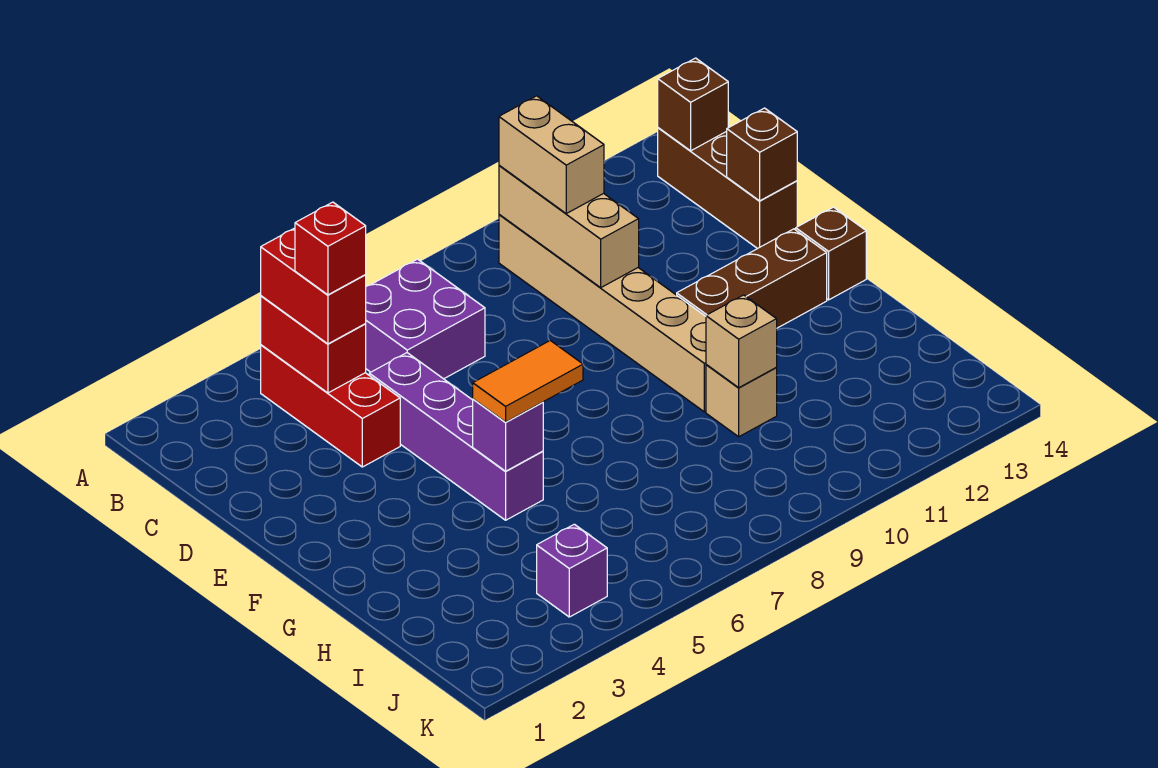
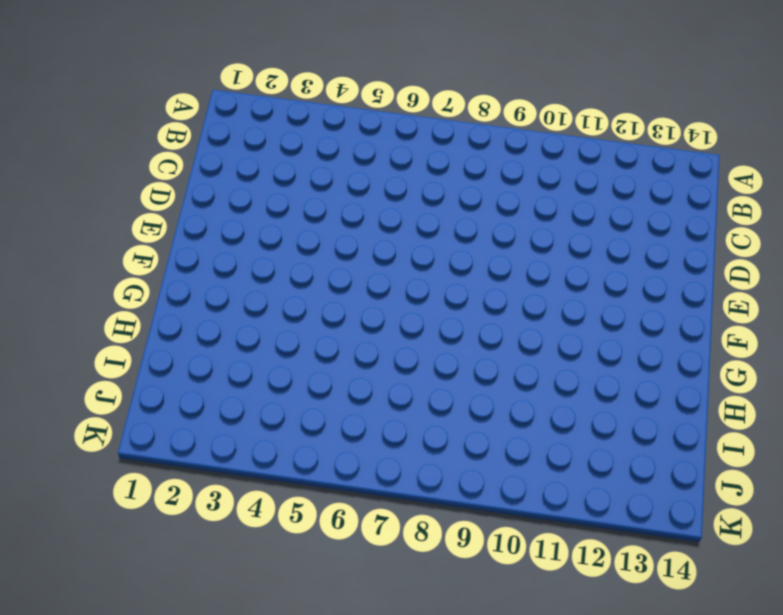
none -> red 1x3 brick [261,345,400,467]
none -> purple 2x2 brick [366,259,485,379]
none -> tan 1x6 brick [499,215,706,412]

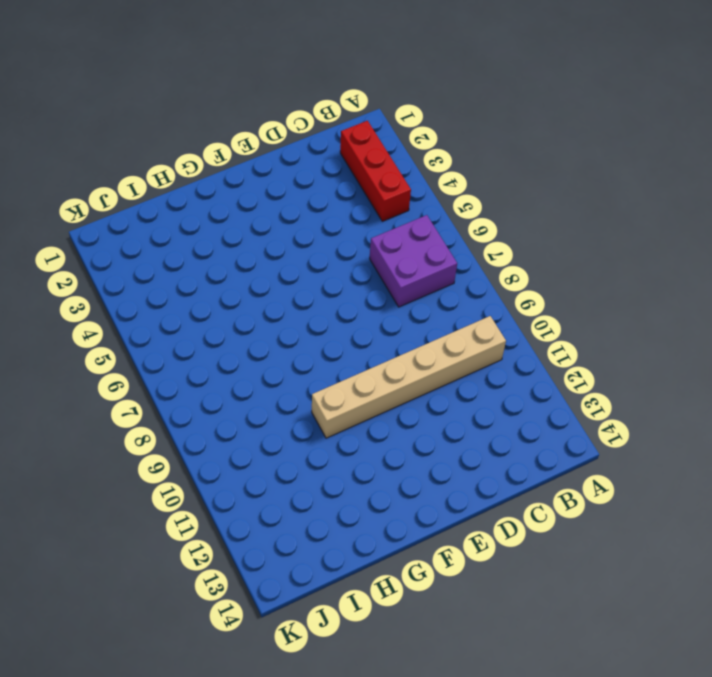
red 1x3 brick [340,121,411,221] -> red 1x3 brick turned to [261,345,400,467]
none -> brown 1x3 brick [658,128,797,249]
none -> purple 1x4 brick [369,353,543,520]
none -> brown 1x3 brick [677,229,827,328]

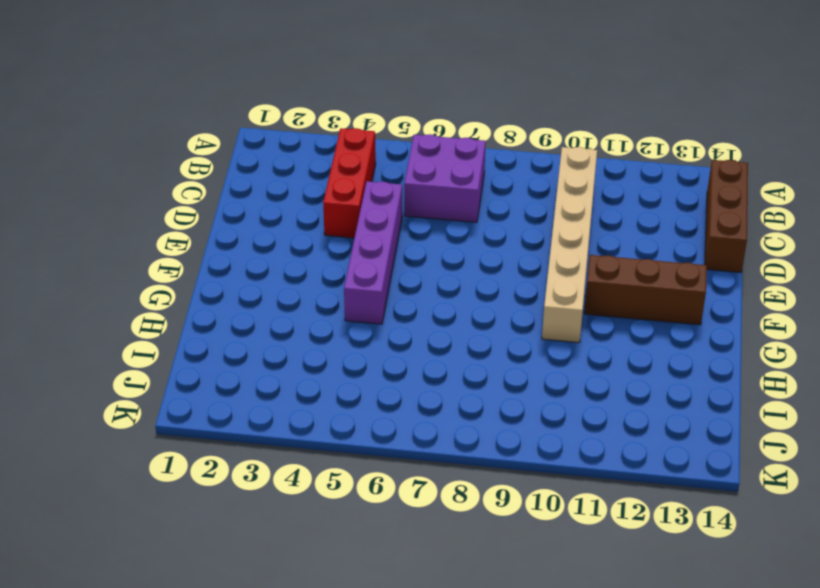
none -> brown 1x1 brick [796,207,866,300]
none -> tan 1x1 brick [706,365,777,437]
none -> purple 1x1 brick [537,524,607,617]

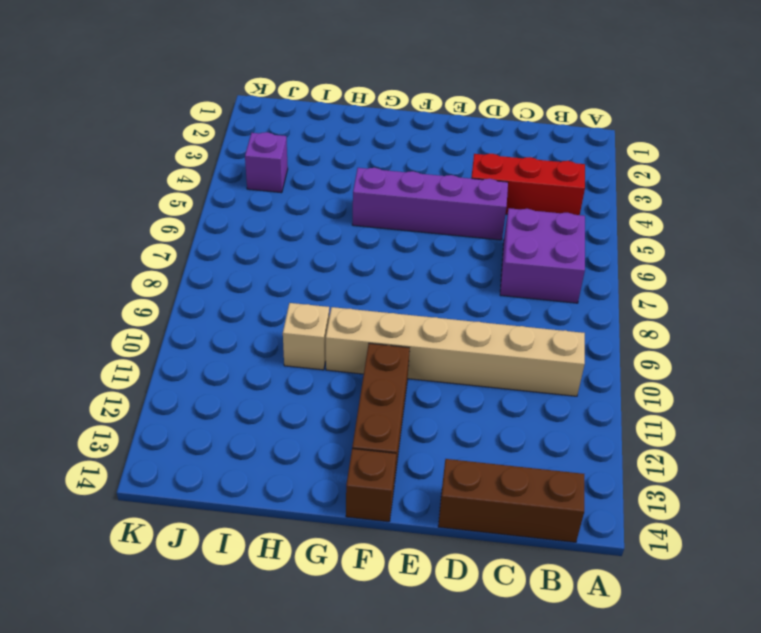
none -> red 1x2 brick [261,296,366,393]
none -> tan 1x3 brick [499,165,639,287]
none -> brown 1x1 brick [658,58,728,151]

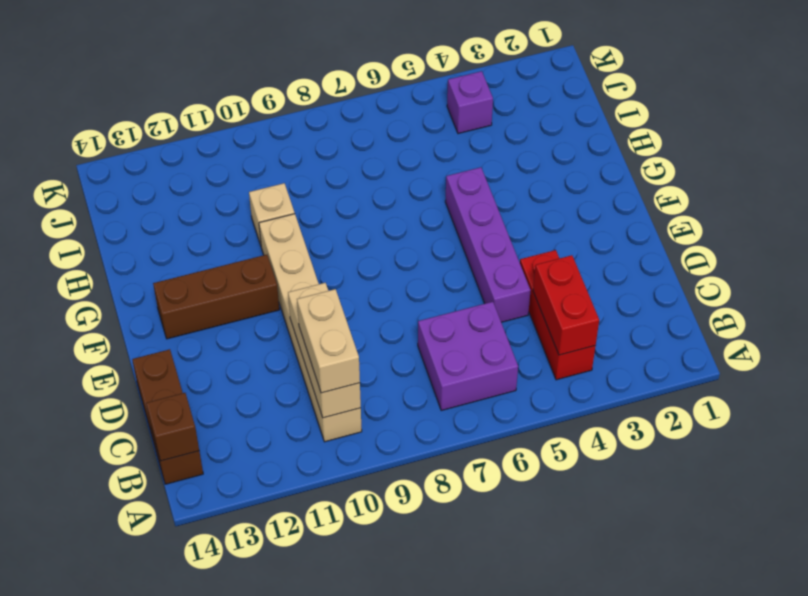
none -> brown 1x1 brick [796,207,866,300]
none -> brown 1x1 brick [727,108,797,201]
none -> purple 1x1 brick [473,399,543,471]

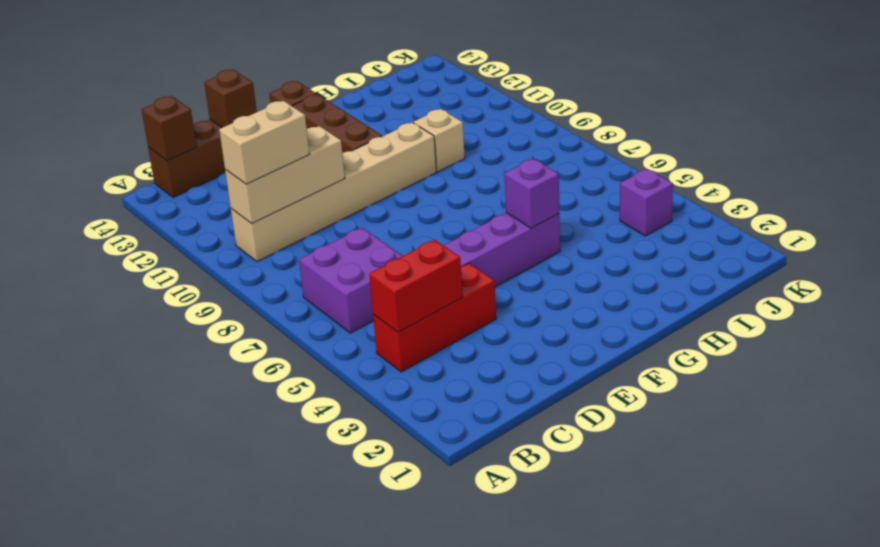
none -> tan 1x1 brick [706,295,777,388]
none -> red 1x2 brick [261,228,366,344]
none -> orange 1x2 tile [473,341,583,422]

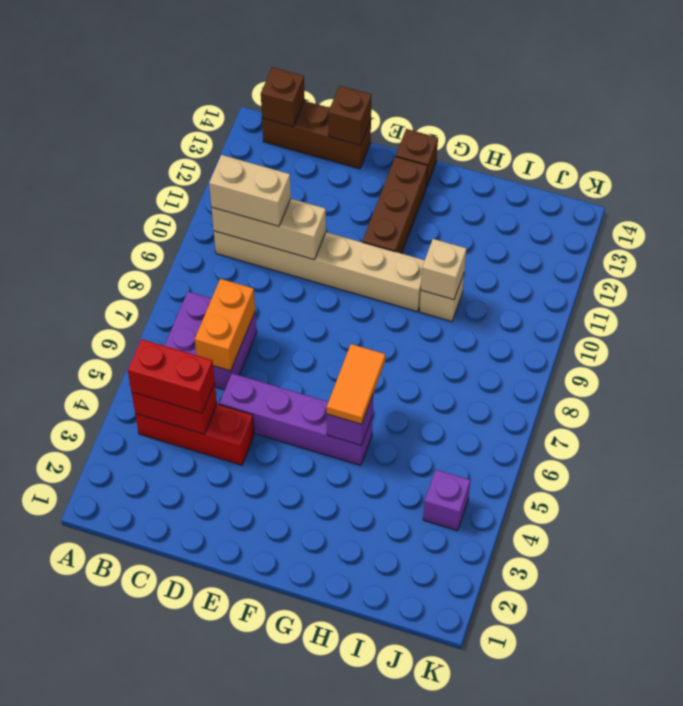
orange 1x2 brick [195,279,255,371] -> none
none -> red 1x1 brick [295,202,366,295]

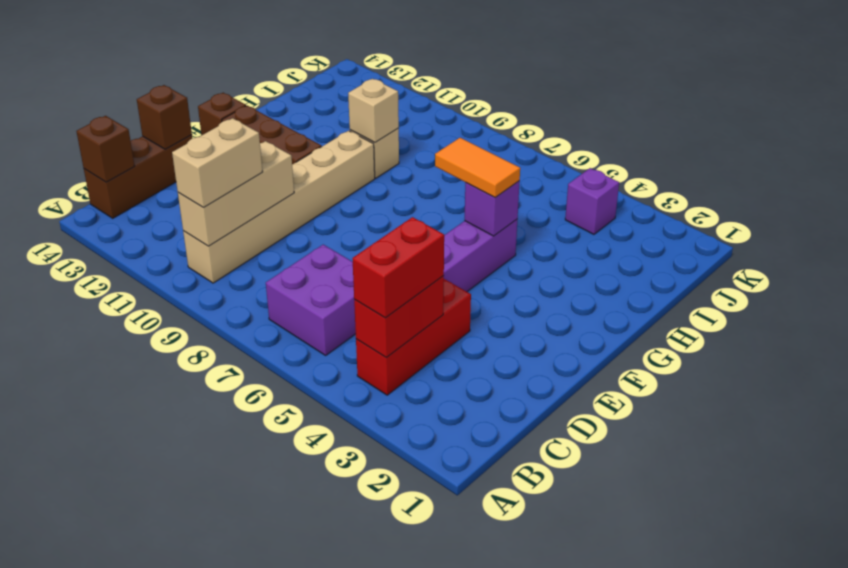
none -> red 1x1 brick [295,202,366,295]

